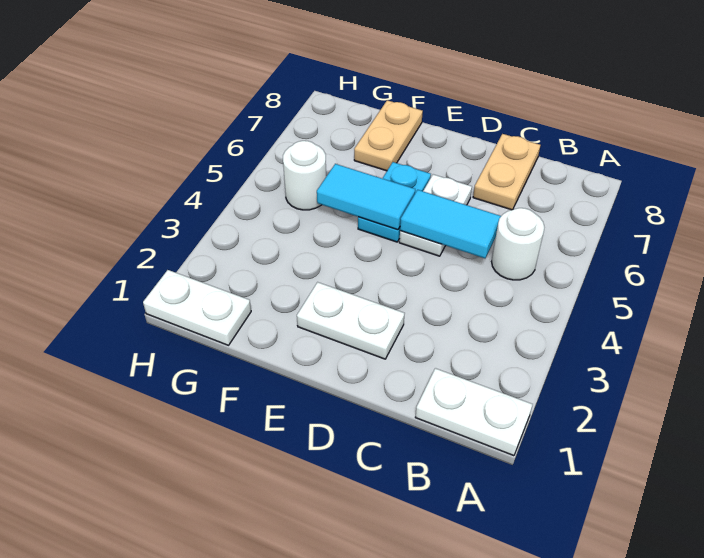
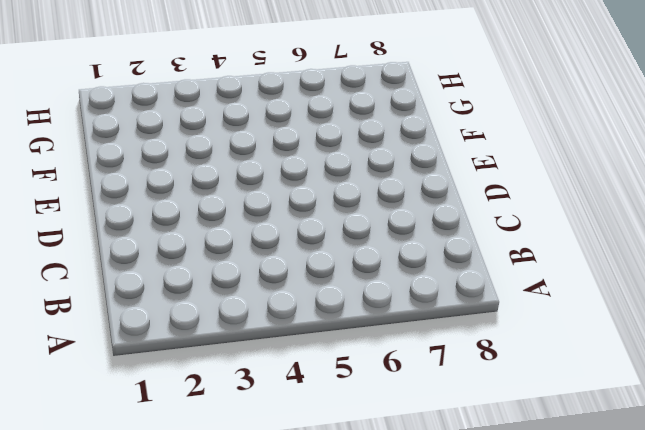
none -> white 1x2 plate [415,368,533,456]
none -> white 1x1 round brick [492,208,544,280]

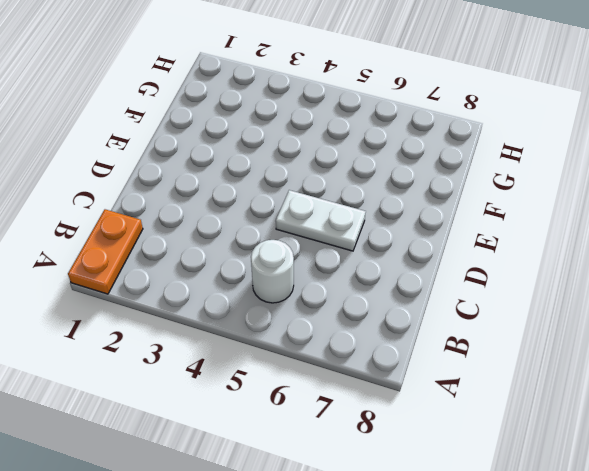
orange 1x2 plate [68,209,143,294] -> white 1x2 plate [415,368,533,456]
none -> tan 1x2 plate [473,134,540,210]
none -> white 1x2 plate [297,282,405,359]

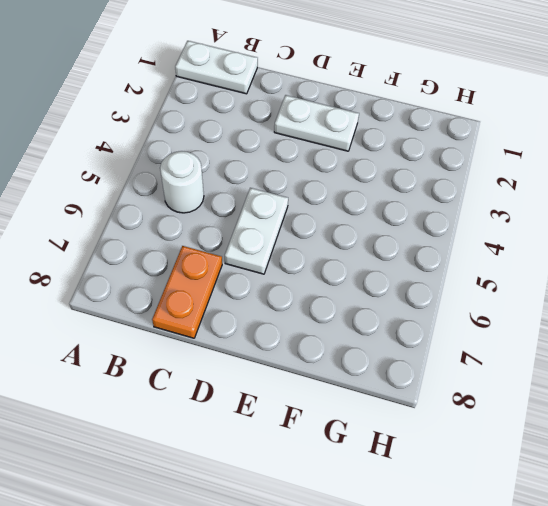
orange 1x2 plate [152,246,222,338] -> tan 1x2 plate [473,134,540,210]
none -> cyan 1x2 plate [358,162,431,242]
none -> tan 1x2 plate [354,100,423,171]

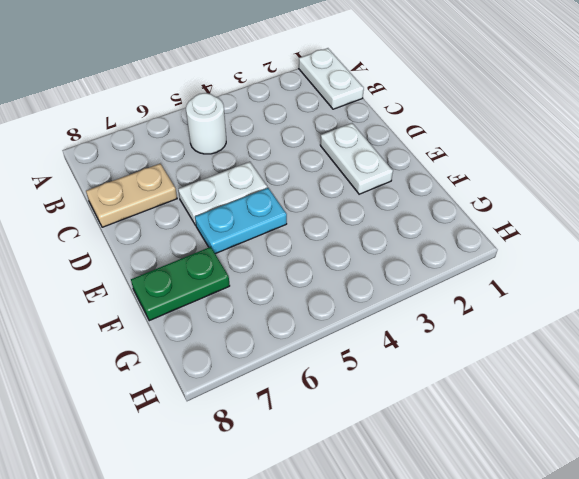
green 1x2 plate [131,247,230,321] -> tan 1x2 plate [354,100,423,171]
none -> white 1x2 plate [143,270,251,345]
none -> white 1x1 round brick [283,141,326,210]

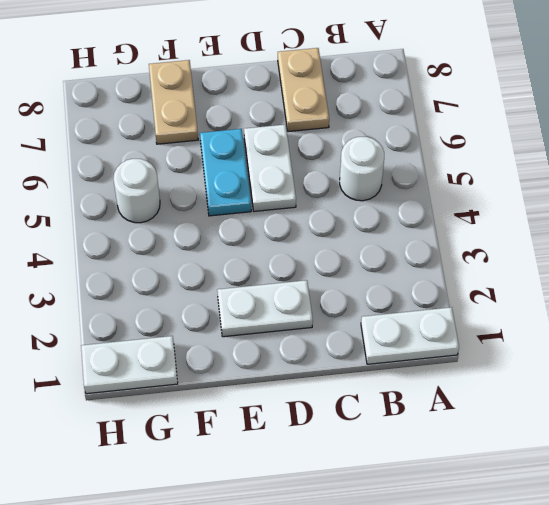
none -> cyan 1x2 tile [400,190,501,258]
none -> cyan 1x2 tile [317,164,415,230]

